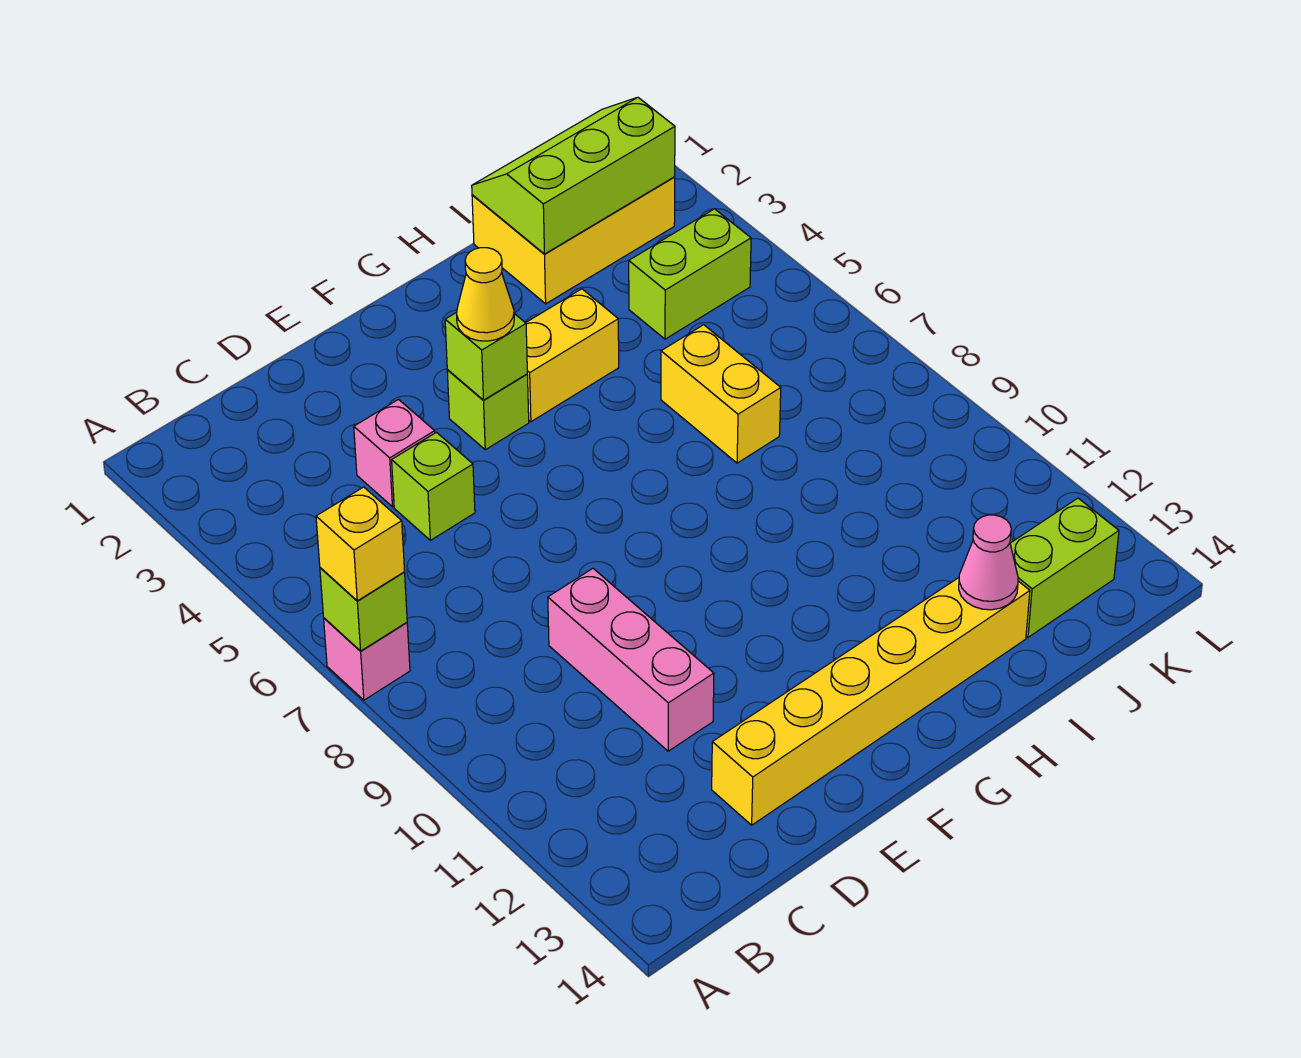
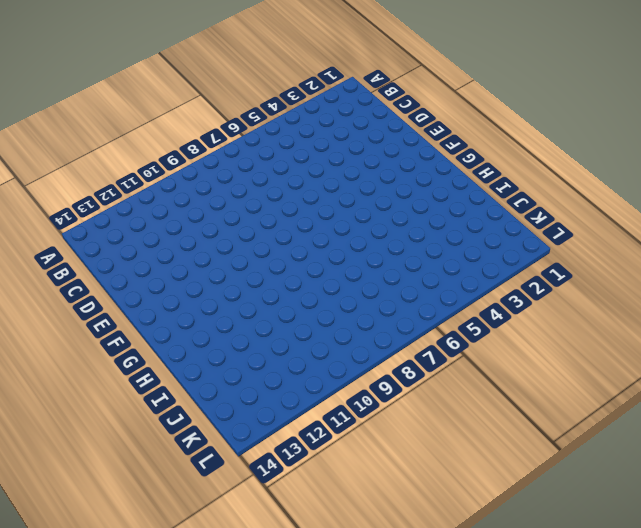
none -> pink 1x1 brick [324,618,410,700]
none -> pink 1x1 brick [354,400,435,507]
none -> lime 1x1 brick [392,432,475,540]

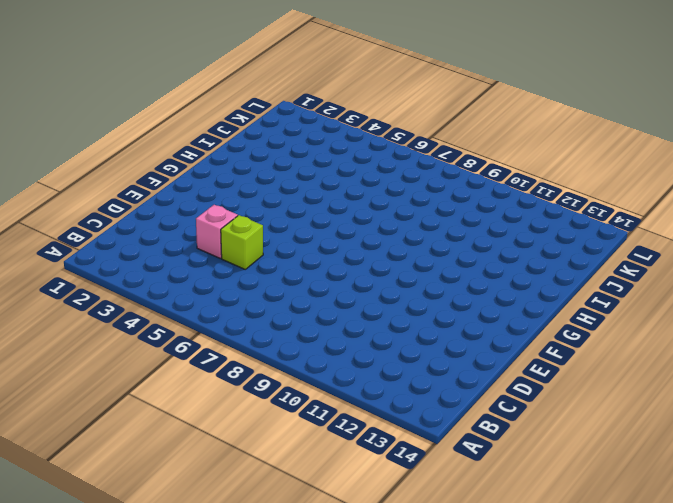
none -> pink 1x1 brick [324,618,410,700]
none -> pink 1x3 brick [548,569,714,751]
none -> yellow 1x6 brick [712,578,1030,825]

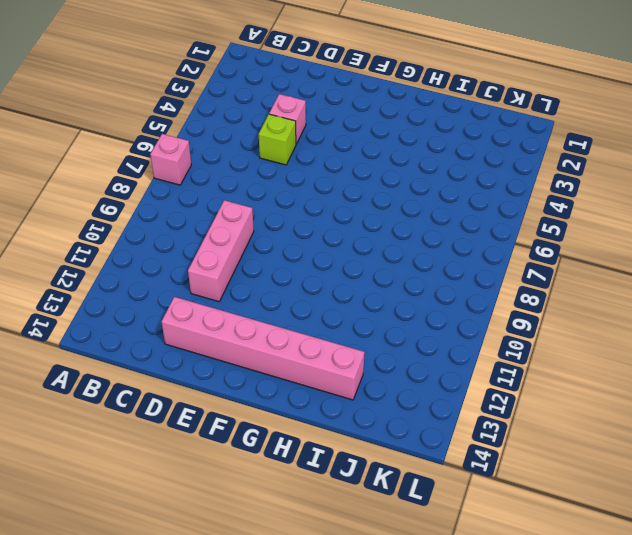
pink 1x6 brick [162,297,365,400] -> yellow 1x6 brick [712,578,1030,825]
none -> lime 1x1 brick [447,370,529,450]
none -> yellow 1x2 brick [526,289,619,422]
none -> yellow 2x3 brick [472,177,675,304]

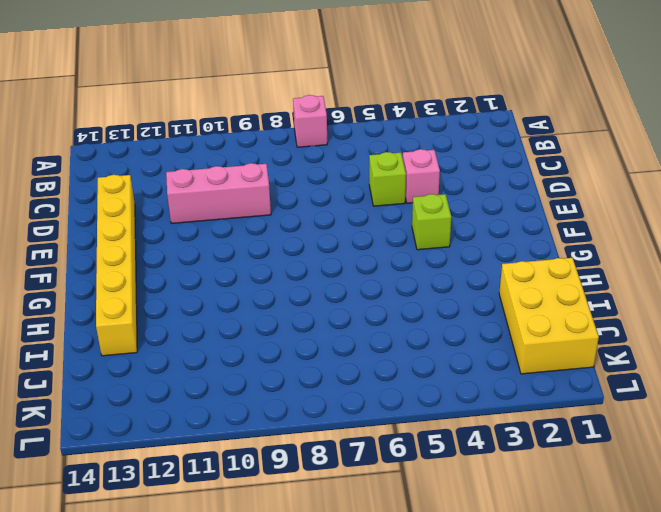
none -> yellow 1x2 brick [526,289,619,422]
none -> yellow 1x2 brick [661,325,781,463]
none -> lime 1x2 brick [629,209,751,339]

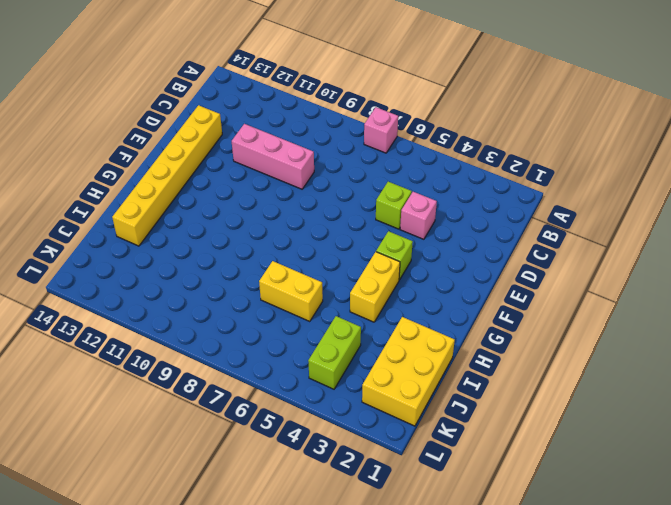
none -> lime 1x2 brick [1010,498,1119,637]
none -> lime 1x1 brick [320,568,407,651]
none -> lime 1x1 brick [445,312,527,400]

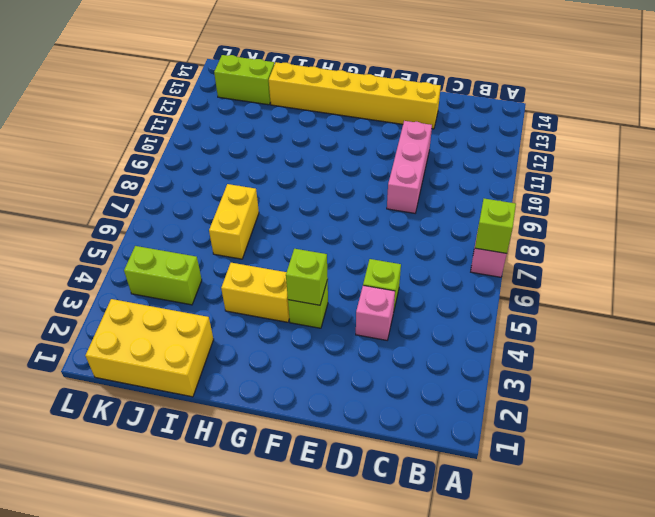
none -> lime 2x3 slope [472,97,675,254]
none -> pink 1x1 cone [959,515,1018,610]
none -> yellow 1x1 brick [316,487,405,601]

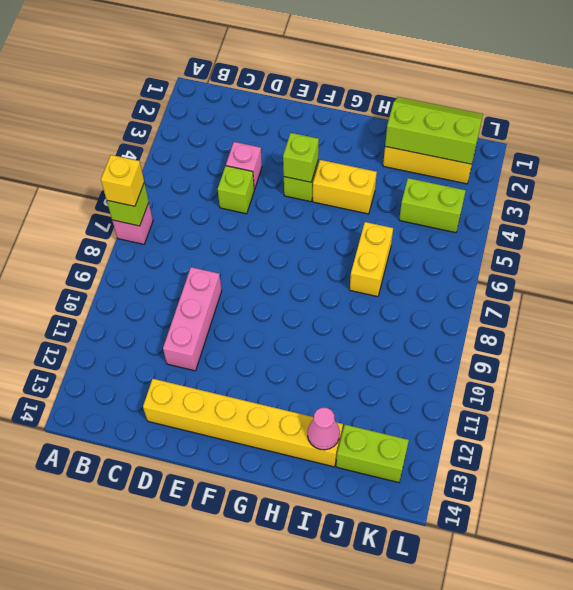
none -> yellow 1x1 cone [457,248,514,341]

